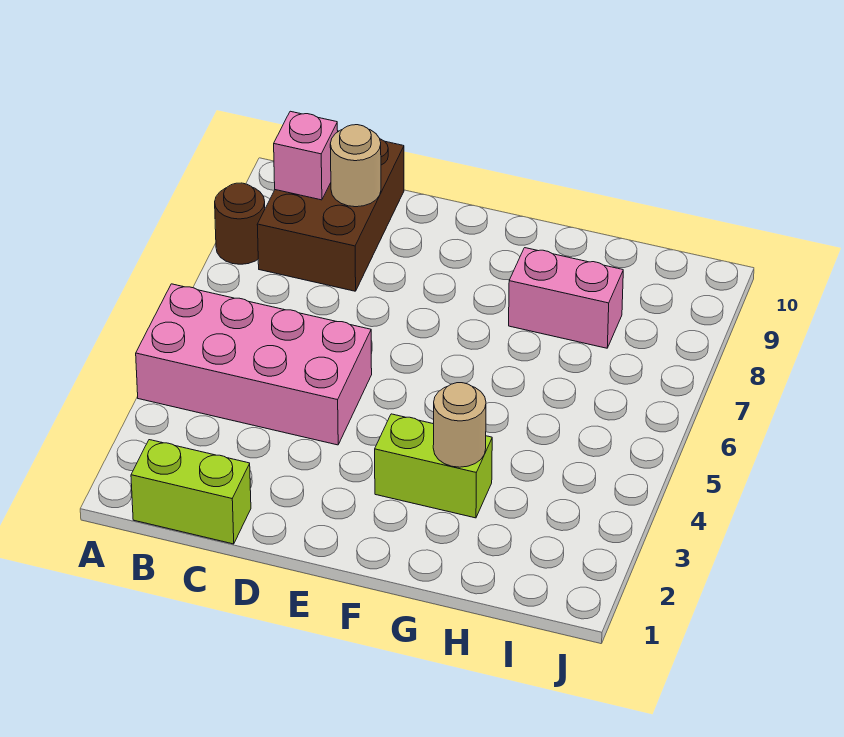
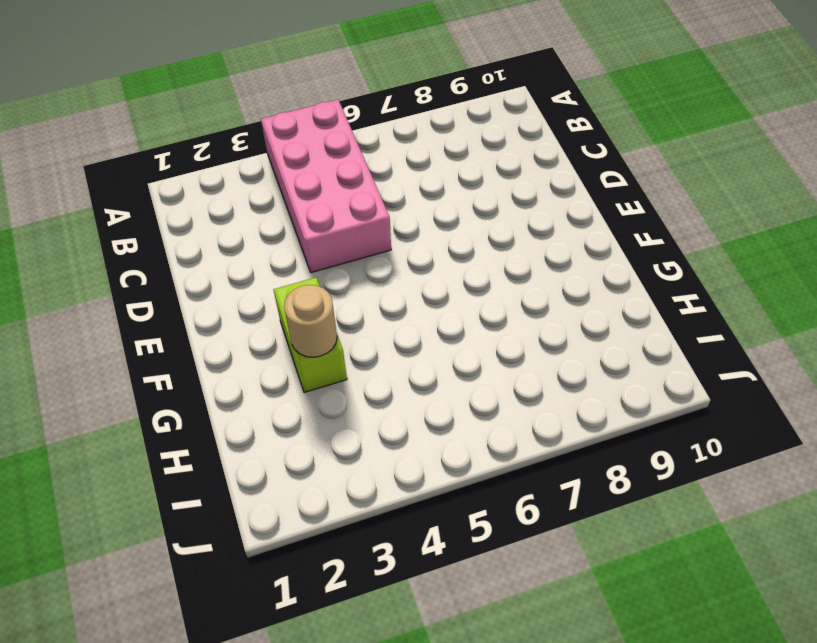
none -> brown 1x1 round brick [215,183,265,264]
none -> lime 1x2 brick [131,440,251,544]

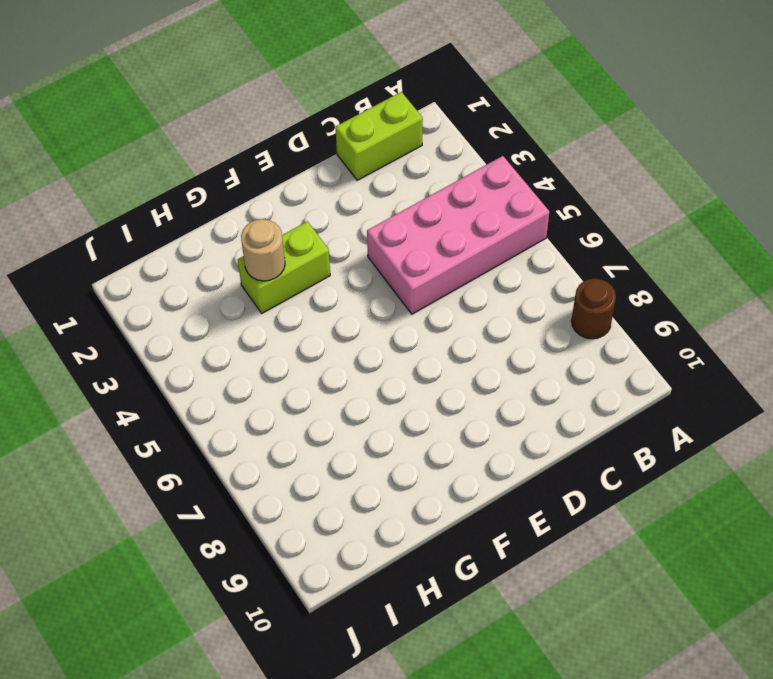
none -> brown 2x3 brick [257,131,404,291]
none -> pink 1x2 brick [509,248,623,348]

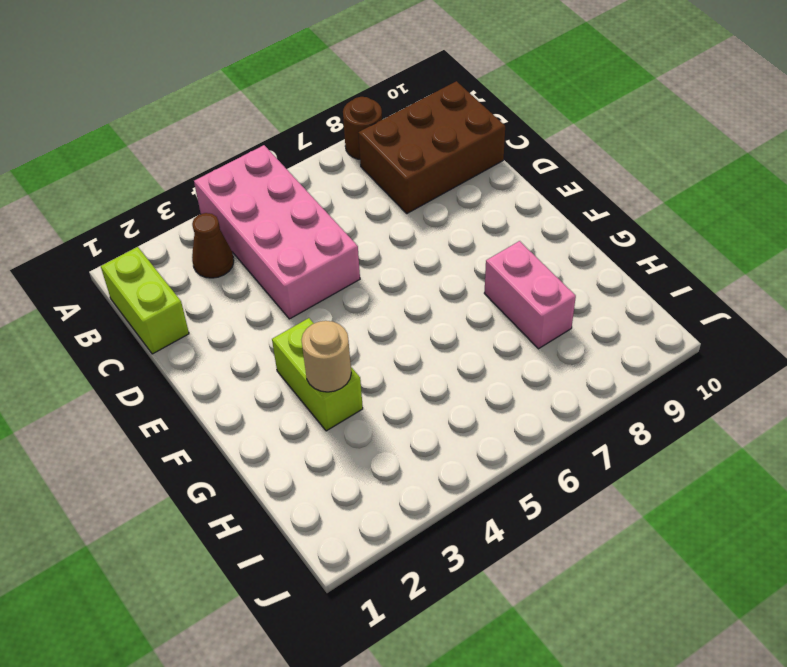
brown 1x1 cone [192,213,234,278] -> none
none -> pink 1x1 brick [274,111,338,200]
none -> tan 1x1 round brick [330,125,381,207]

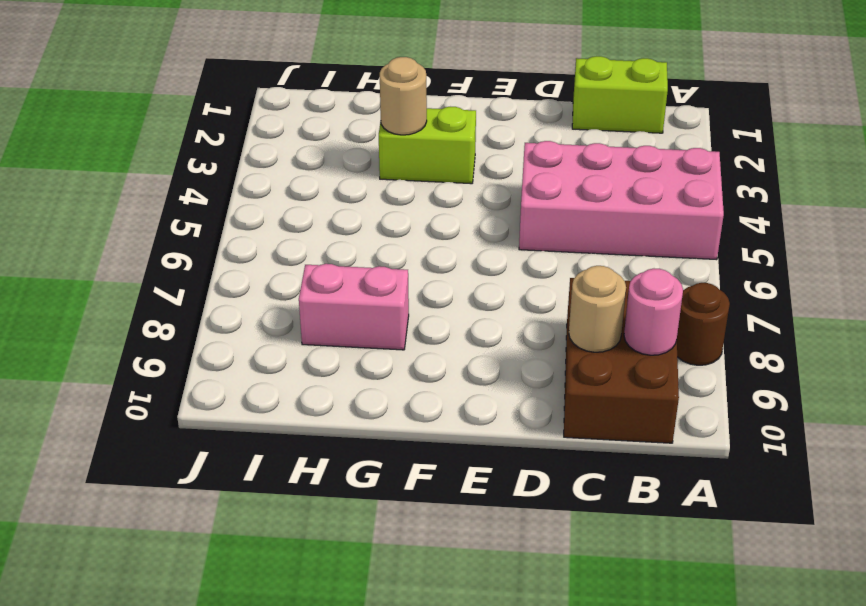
pink 1x1 round brick [624,269,683,355] -> pink 1x1 brick [274,111,338,200]

